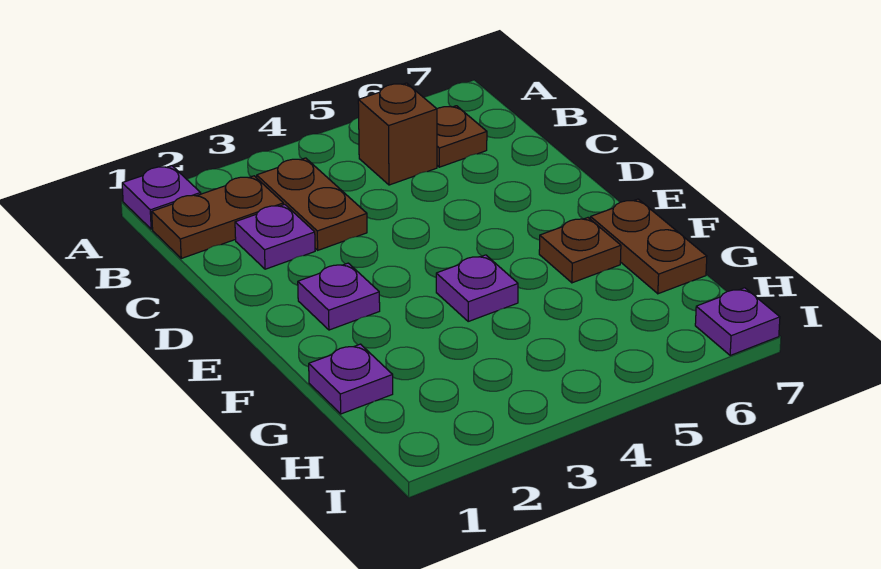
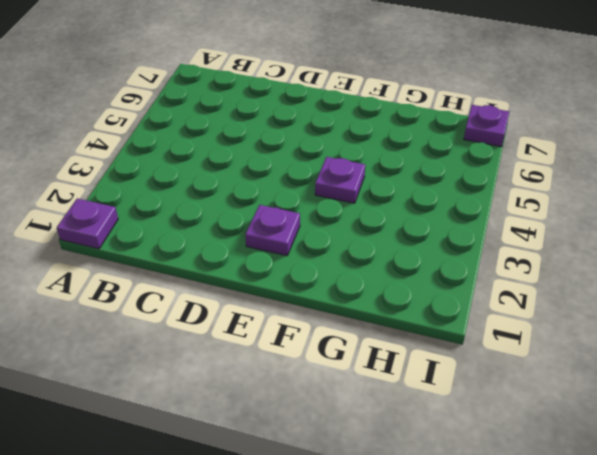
none -> brown 1x2 plate [152,176,283,258]
none -> brown 1x2 plate [257,158,367,250]
none -> brown 1x1 brick [358,83,437,185]

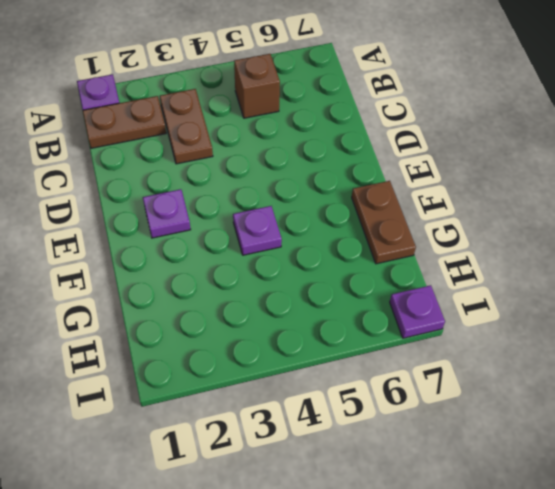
none -> brown 1x1 plate [437,106,487,167]
none -> purple 1x1 plate [235,204,315,269]
none -> brown 1x1 plate [539,218,621,283]

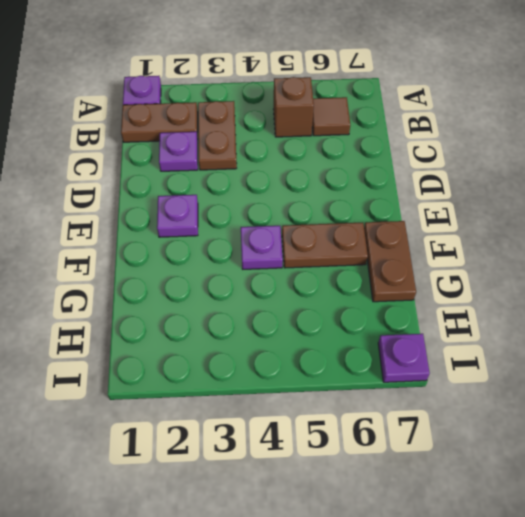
brown 1x1 tile [312,97,350,136] -> brown 1x1 plate [437,106,487,167]
brown 1x2 plate [282,223,368,268] -> brown 1x1 plate [539,218,621,283]
none -> purple 1x1 plate [309,344,393,414]

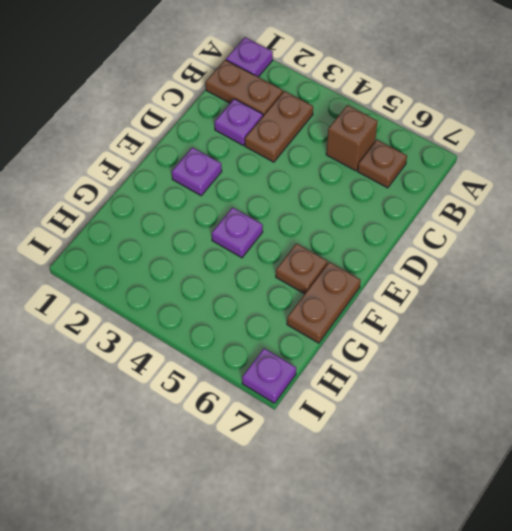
none -> purple 1x1 plate [309,344,393,414]

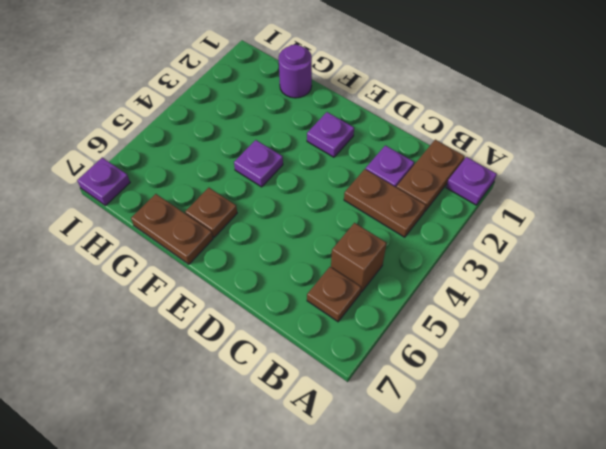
purple 1x1 round brick [279,45,312,98] -> purple 1x1 plate [309,344,393,414]

